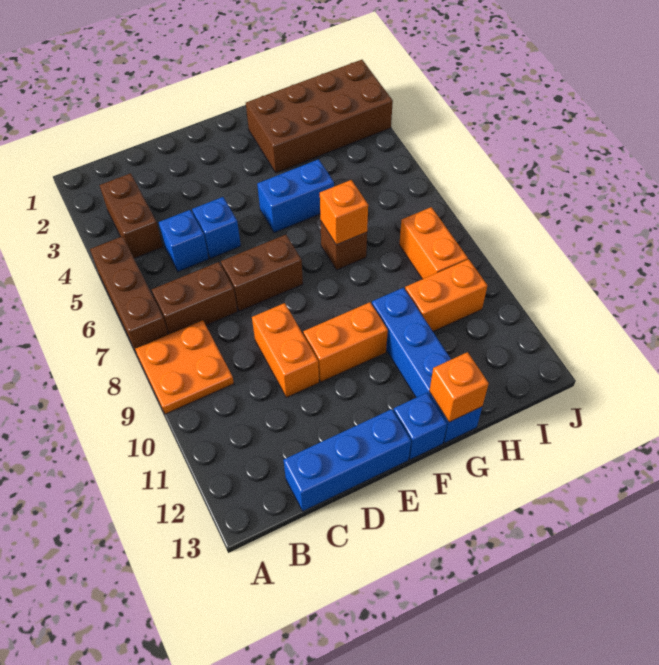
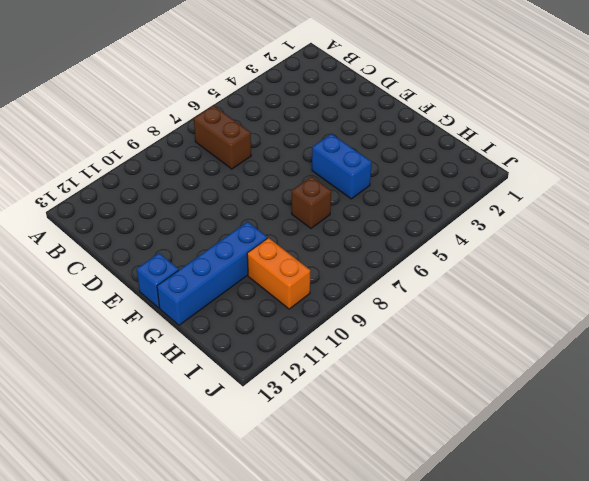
none -> brown 1x3 brick [90,236,168,351]
none -> orange 2x2 plate [135,320,234,414]
none -> brown 1x2 brick [100,173,163,258]

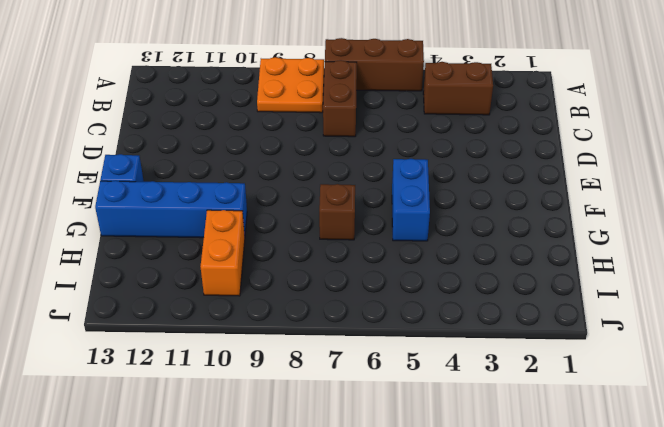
none -> blue 1x1 brick [159,210,209,272]
none -> blue 1x3 brick [284,409,411,511]
none -> blue 1x1 brick [192,197,241,258]

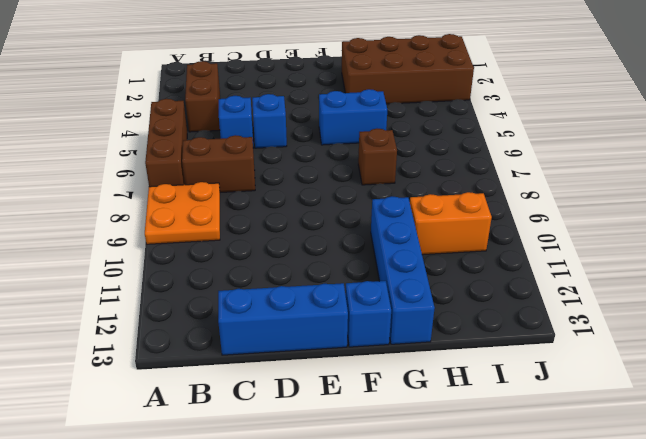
none -> brown 1x2 brick [221,235,303,311]
none -> orange 1x2 brick [252,303,319,398]
none -> orange 1x2 brick [303,302,388,382]

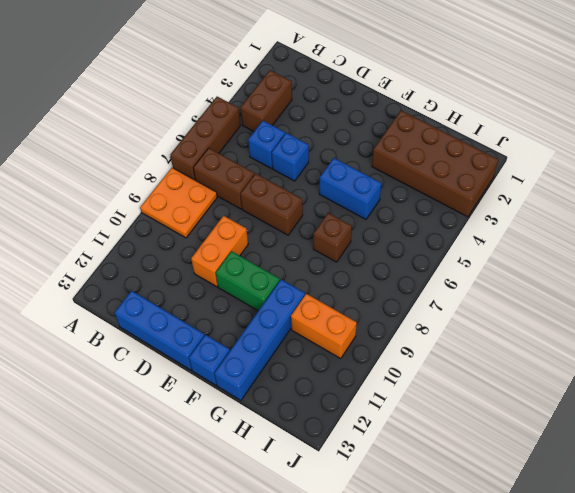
green 1x2 brick [216,251,280,311] -> orange 1x2 brick [303,302,388,382]
none -> orange 1x2 brick [399,207,468,279]
none -> orange 1x1 brick [320,180,368,245]
none -> orange 1x1 brick [429,352,489,422]

